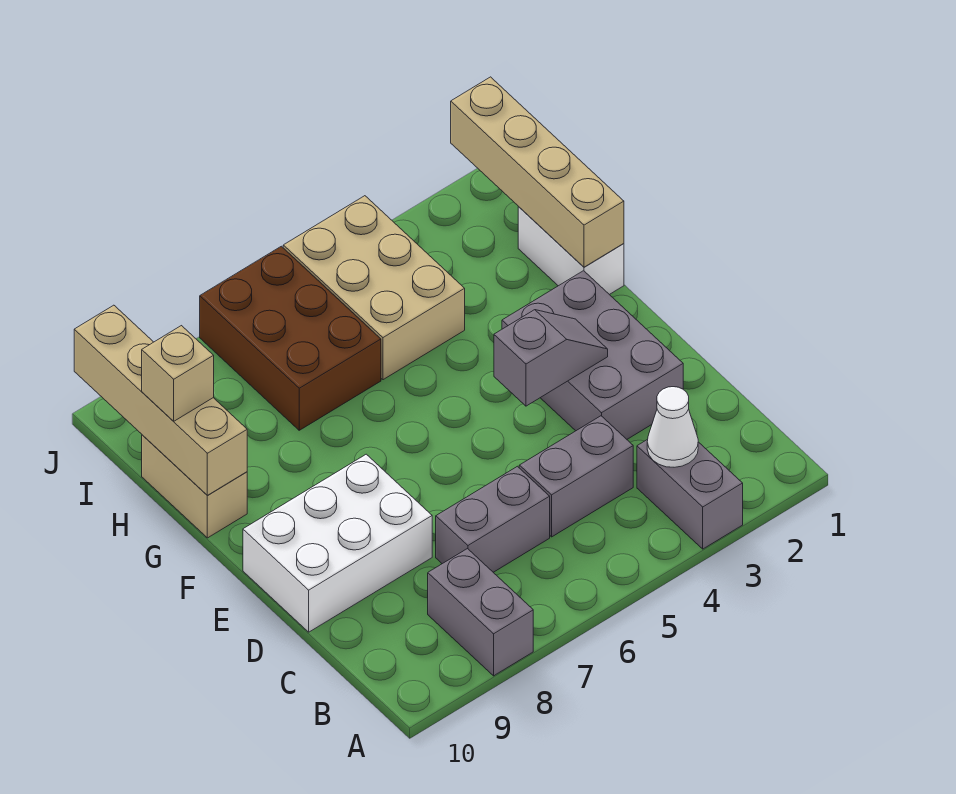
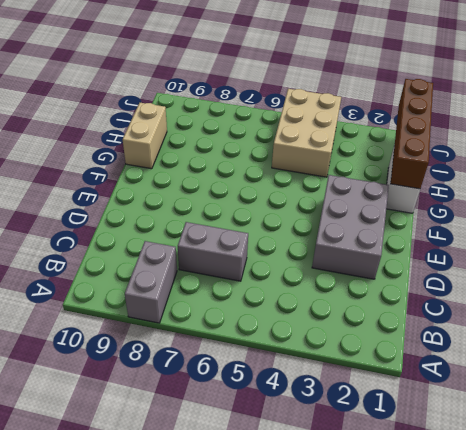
brown 1x4 brick [391,79,433,189] -> tan 1x4 brick [451,77,624,267]
none -> grey 1x2 brick [637,439,743,549]
none -> grey 1x2 brick [519,416,633,537]
none -> white 2x3 brick [243,454,432,632]

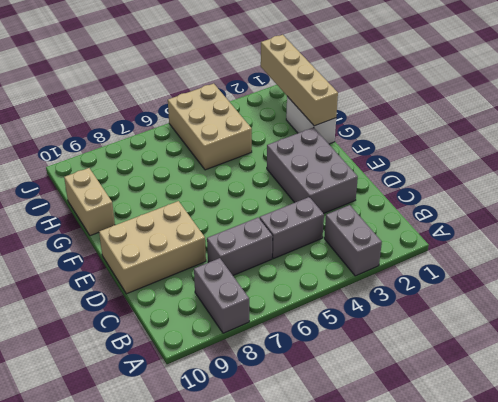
tan 2x3 brick [99,201,206,294] -> white 2x3 brick [243,454,432,632]
none -> brown 2x3 brick [200,246,381,430]
none -> white 1x1 cone [647,387,698,467]
none -> grey 1x2 slope [494,310,608,406]

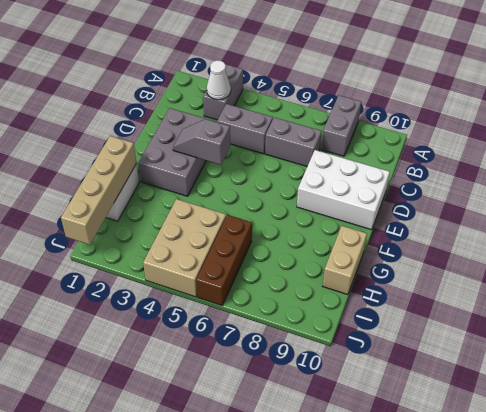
brown 1x3 brick [196,215,252,305] -> brown 2x3 brick [200,246,381,430]
none -> tan 1x4 brick [74,305,247,496]
none -> tan 1x1 brick [142,326,214,421]

